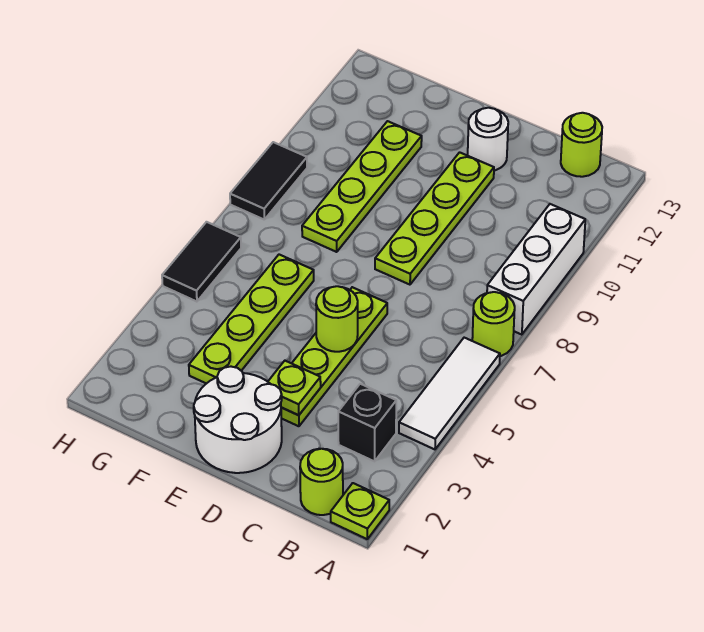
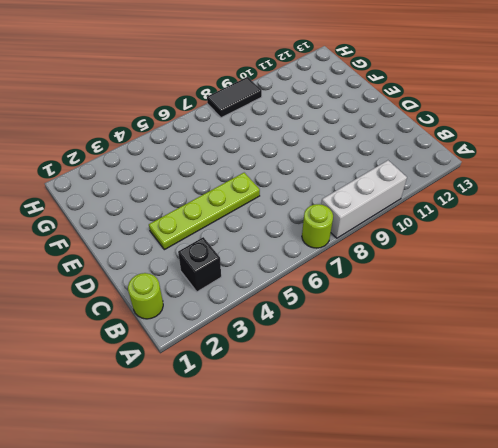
none -> lime 1x1 plate [331,483,389,539]
none -> white 1x3 tile [399,338,500,449]
none -> lime 1x1 round brick [561,113,602,177]

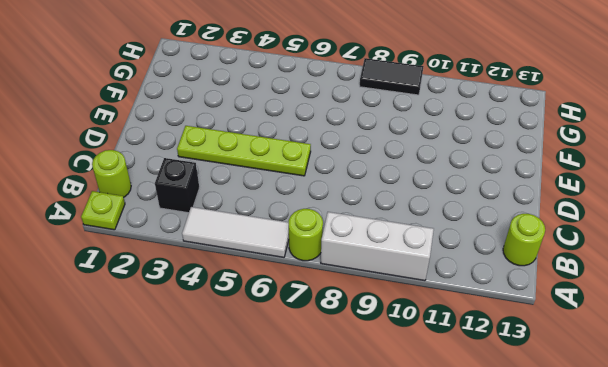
none -> white 2x2 round brick [194,367,282,473]
none -> lime 1x4 plate [375,152,494,285]
none -> white 1x1 round brick [468,108,508,171]

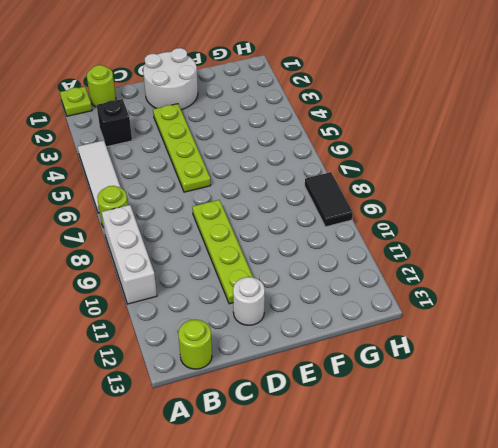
none -> lime 1x4 plate [189,255,314,384]
none -> lime 1x4 plate [302,121,422,252]
none -> black 1x2 tile [162,222,241,302]

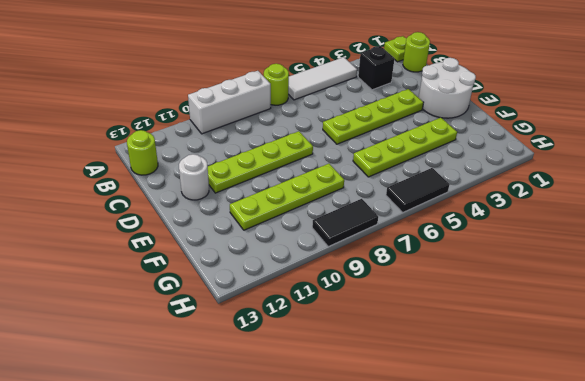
none -> lime 1x1 plate [268,361,321,415]
none -> lime 1x1 round brick [316,286,358,352]

